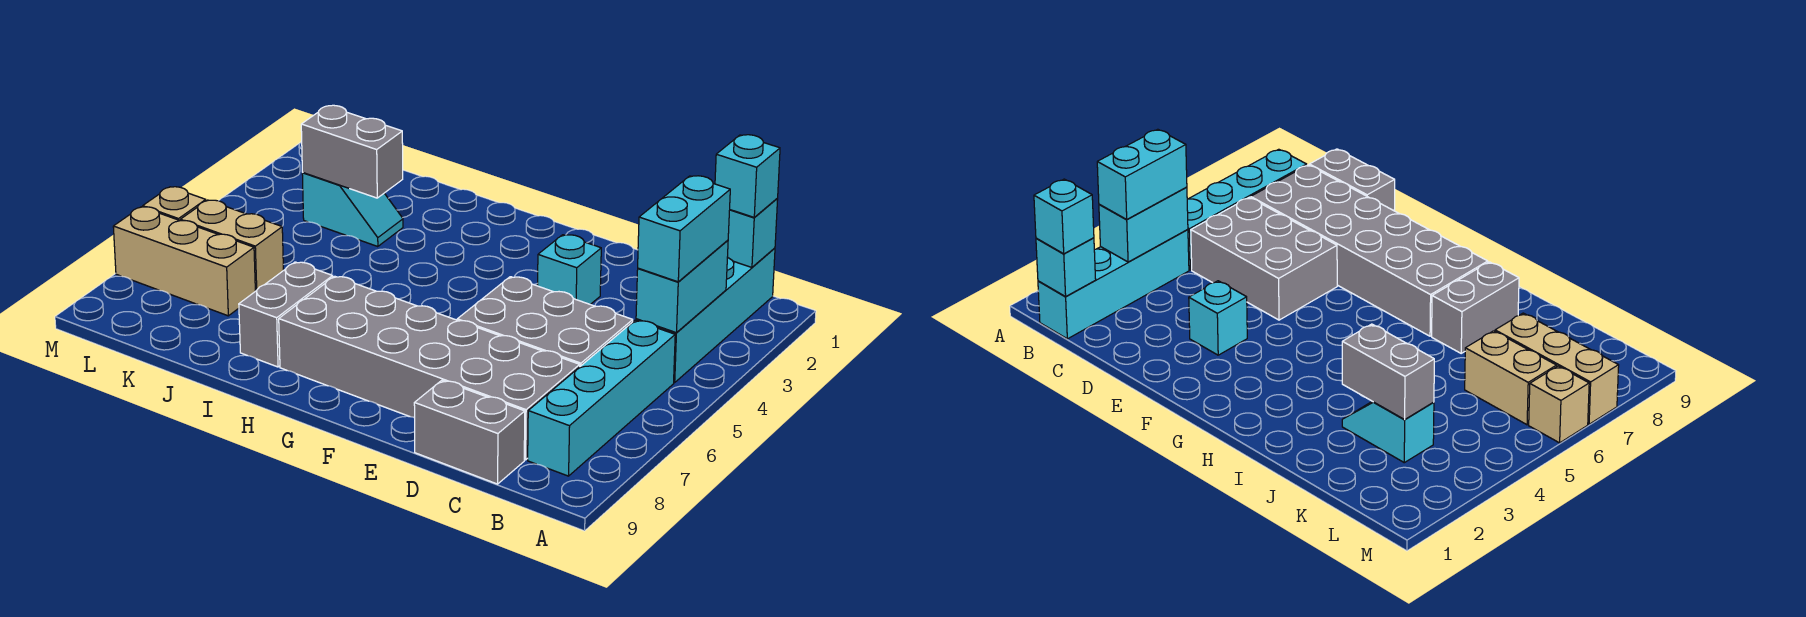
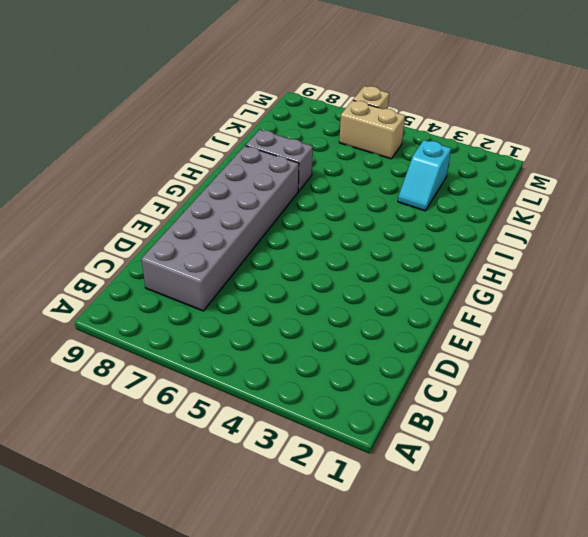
tan 1x2 brick [339,100,405,159] -> tan 1x2 brick turned to [180,200,283,291]
none -> cyan 1x4 brick [636,248,775,383]
none -> cyan 1x4 brick [528,320,675,476]
none -> grey 2x3 brick [457,277,633,366]

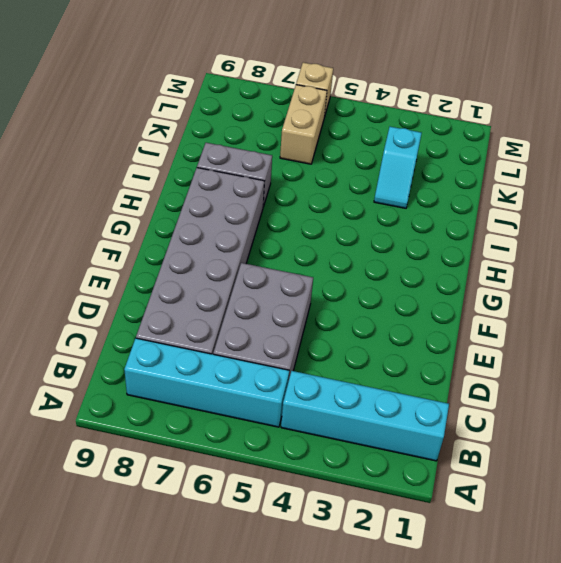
none -> grey 1x2 brick [414,380,525,484]
none -> cyan 1x1 brick [538,235,601,304]
none -> tan 1x3 brick [113,207,255,316]

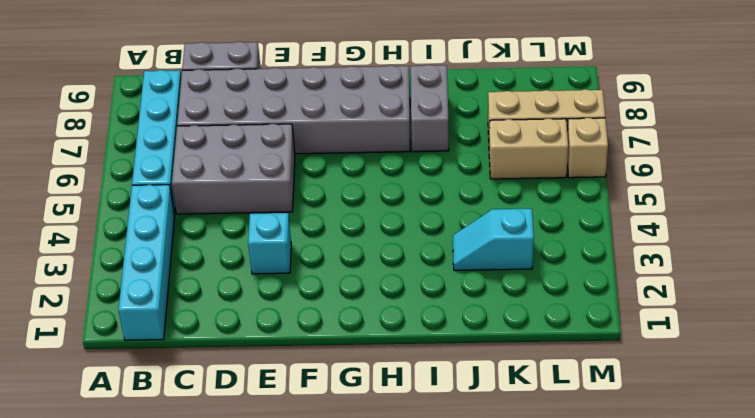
none -> cyan 1x1 brick [727,199,778,267]
none -> cyan 1x2 brick [636,240,728,333]
none -> grey 1x2 brick [301,105,403,198]

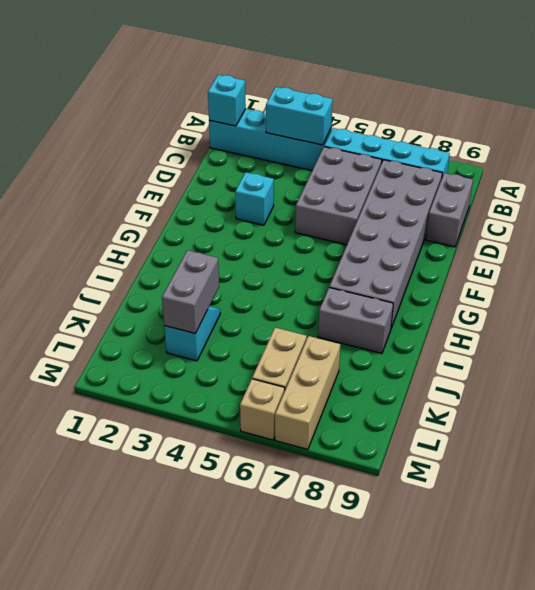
none -> cyan 1x1 brick [715,135,780,217]
none -> cyan 1x2 brick [638,176,730,282]

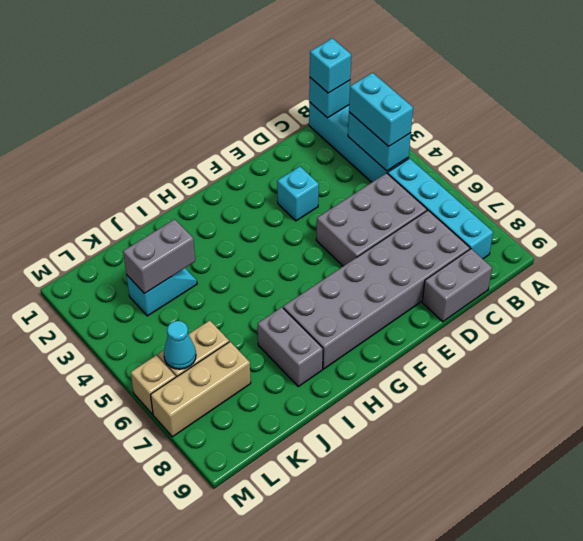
cyan 1x1 cone [164,321,196,369] -> none

